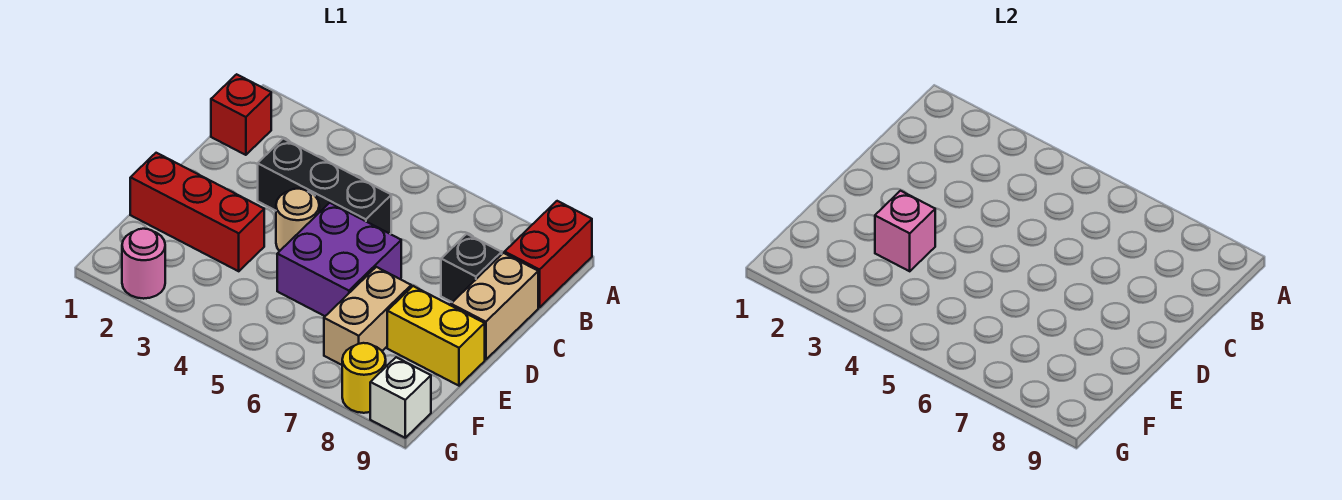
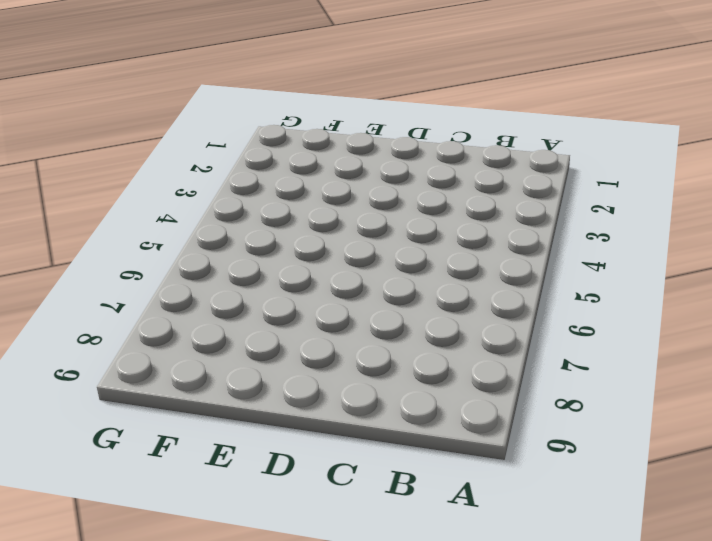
none -> red 1x2 brick [505,201,592,307]
none -> red 1x1 brick [211,74,271,155]
none -> black 1x3 brick [258,139,391,234]

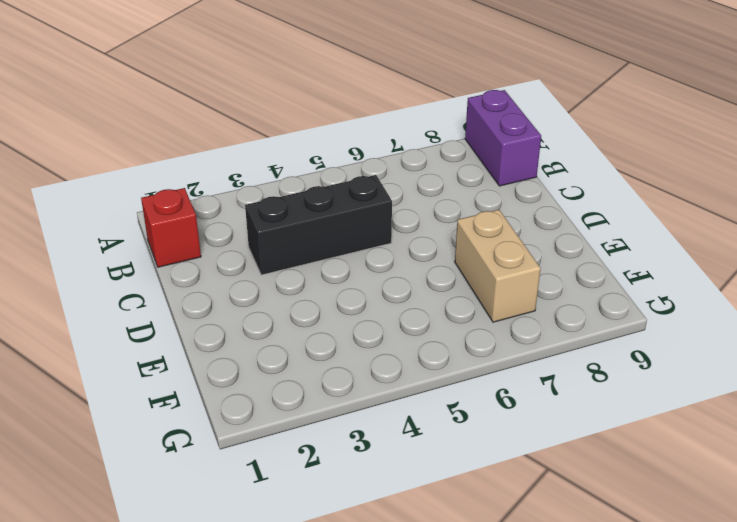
purple 1x2 brick [465,90,541,186] -> red 1x2 brick [505,201,592,307]
none -> black 1x1 brick [441,234,502,302]
none -> tan 1x2 brick [451,253,538,360]
none -> tan 1x1 round brick [276,189,319,251]

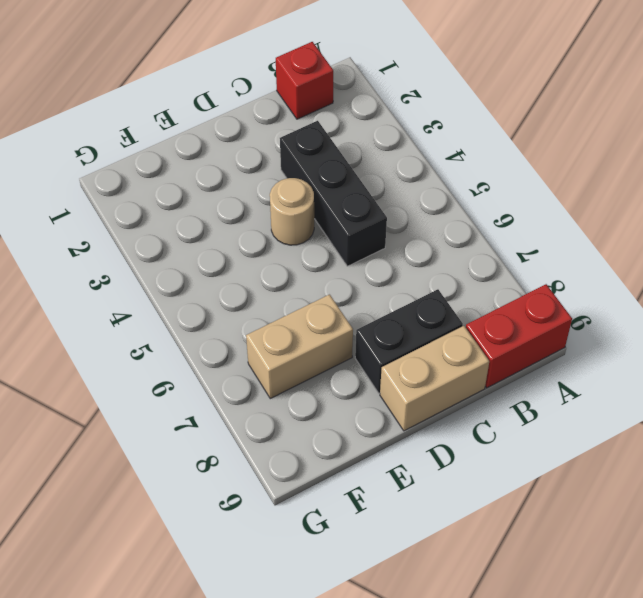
black 1x2 brick [355,289,463,393] -> black 1x1 brick [441,234,502,302]
none -> purple 2x2 brick [277,203,401,316]
none -> red 1x3 brick [130,153,264,271]
none -> yellow 1x2 brick [387,286,485,386]

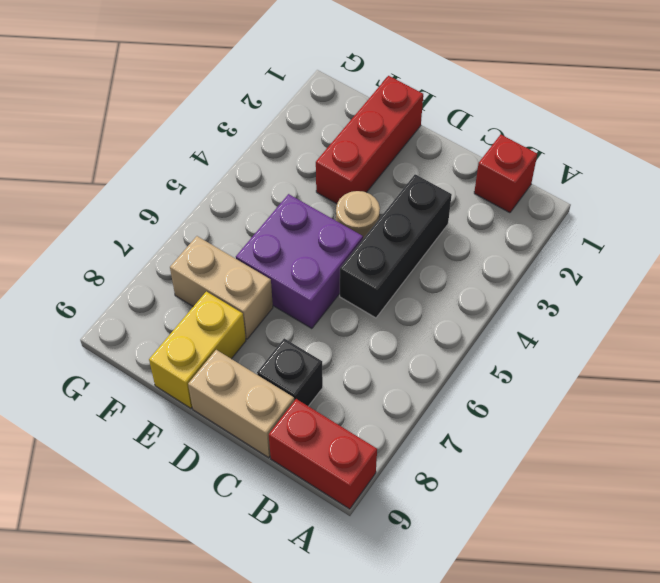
none -> pink 1x1 round brick [122,229,165,299]
none -> yellow 1x1 round brick [342,343,386,413]
none -> white 1x1 brick [370,357,431,438]

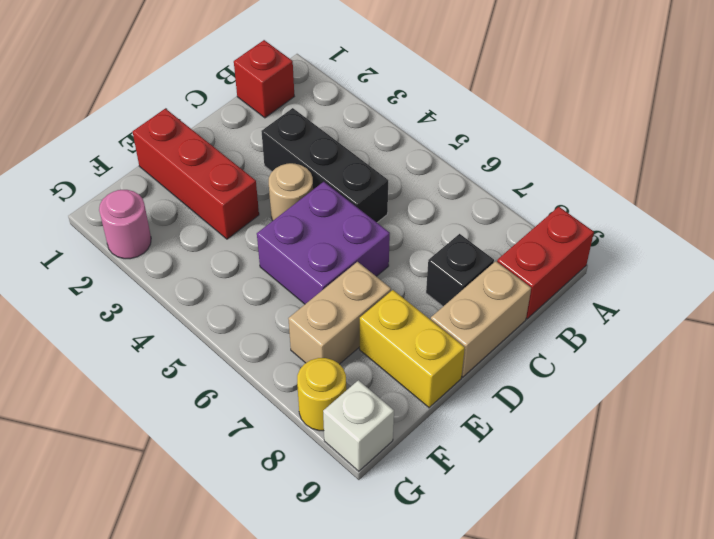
none -> pink 1x1 brick [875,191,935,271]

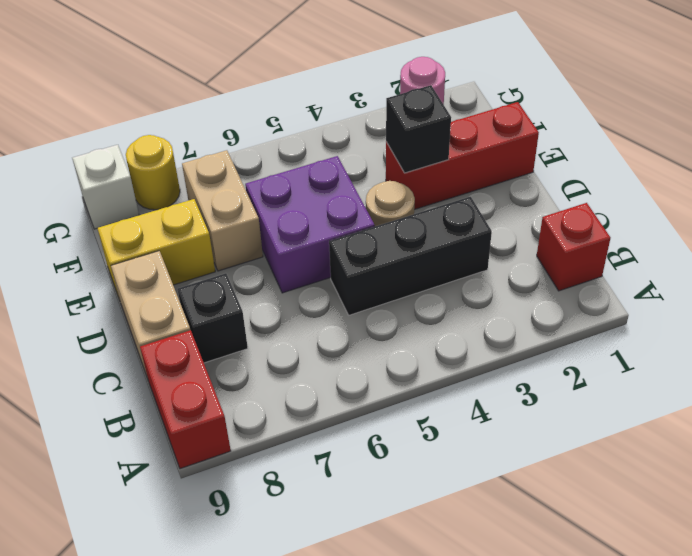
black 1x1 brick [386,85,451,173] -> pink 1x1 brick [875,191,935,271]

